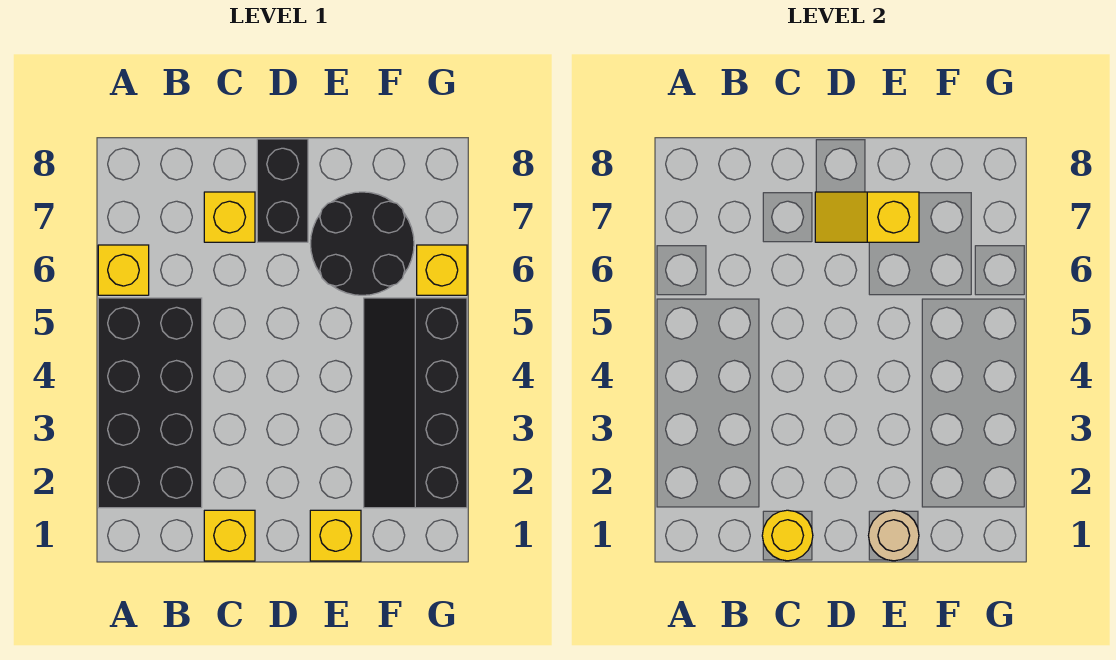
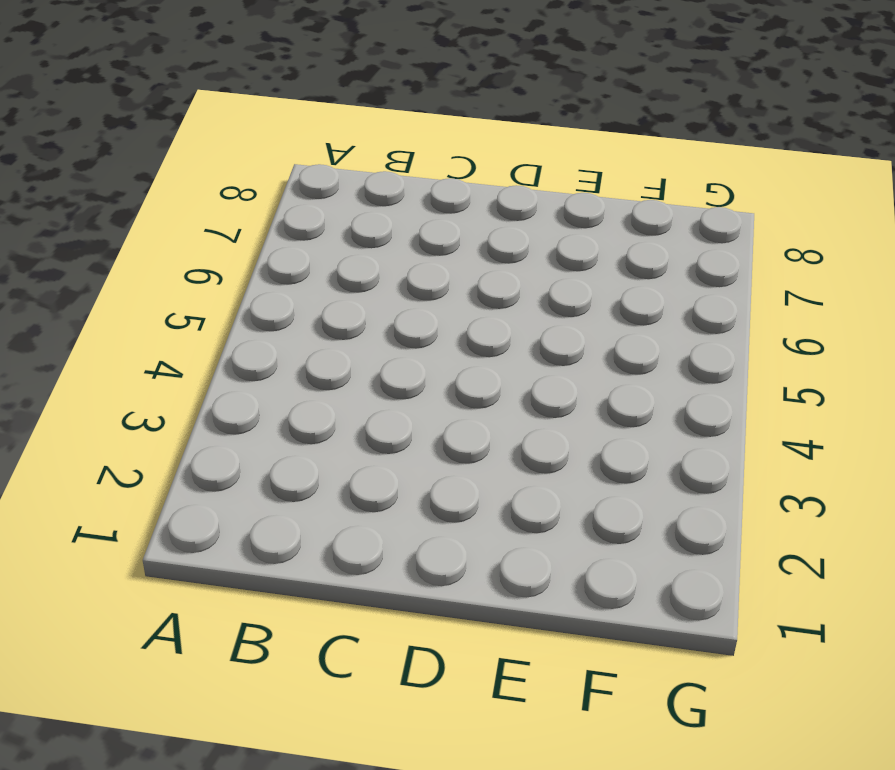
none -> black 2x4 brick [98,298,202,508]
none -> yellow 1x1 brick [98,245,149,295]
none -> yellow 1x1 brick [204,510,255,561]

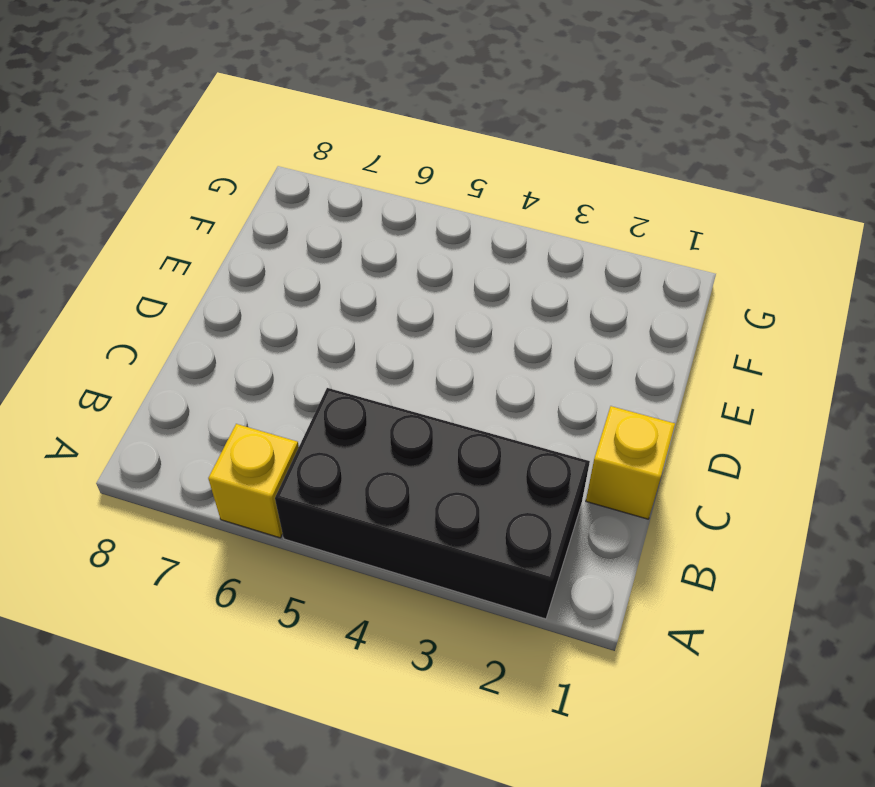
none -> yellow 1x1 brick [204,192,255,242]
none -> black 1x2 brick [257,139,308,242]
none -> yellow 1x1 brick [310,510,361,561]

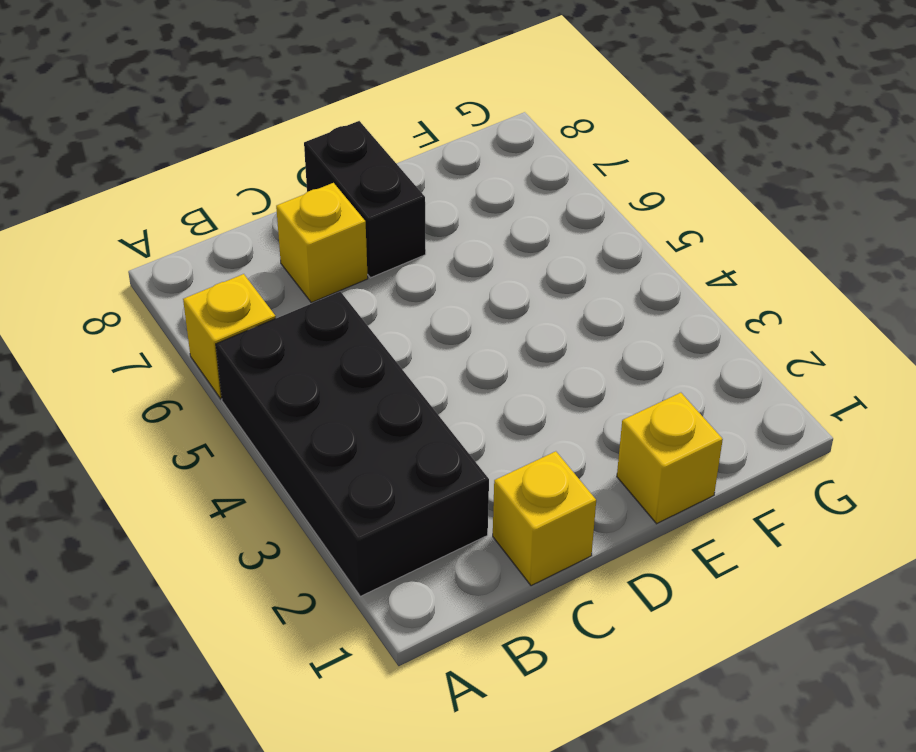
none -> black 2x2 round brick [310,192,414,295]
none -> black 2x4 slope [364,298,467,508]
none -> yellow 1x1 brick [417,245,467,295]

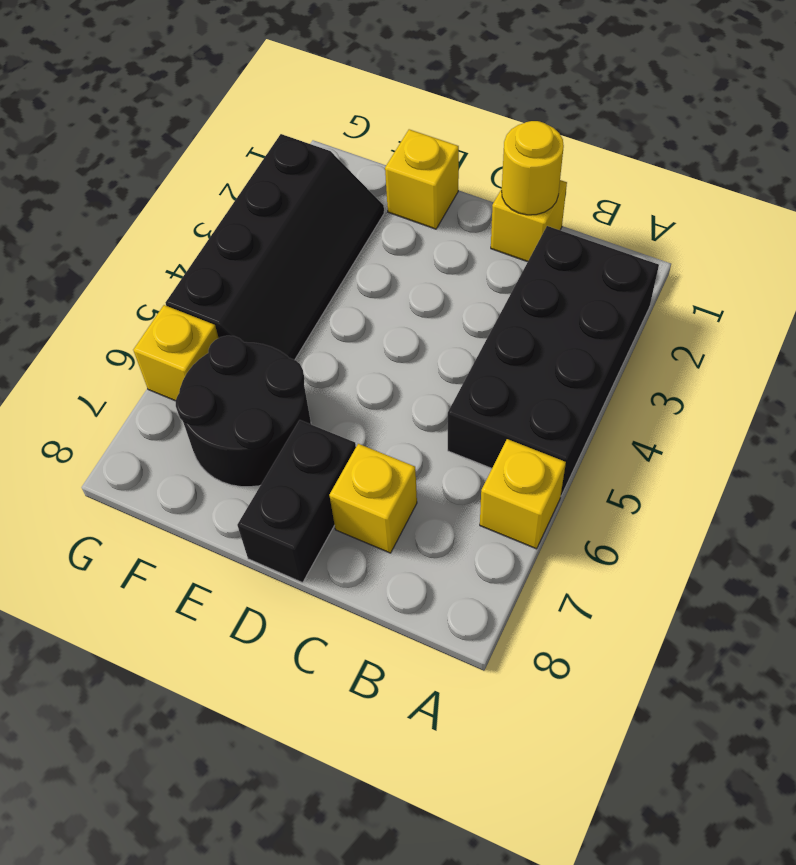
none -> yellow 1x2 slope [815,192,919,242]
none -> tan 1x1 round brick [869,510,919,561]

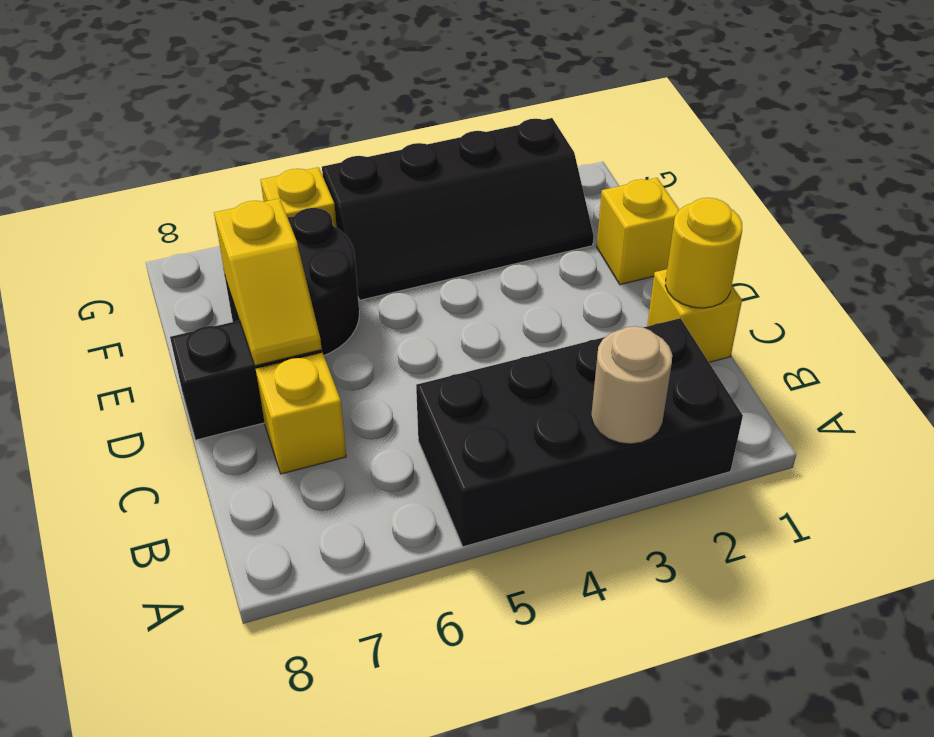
tan 1x1 round brick [591,326,672,444] -> tan 1x1 round brick moved to [869,510,919,561]
none -> yellow 1x1 brick [98,245,149,295]

